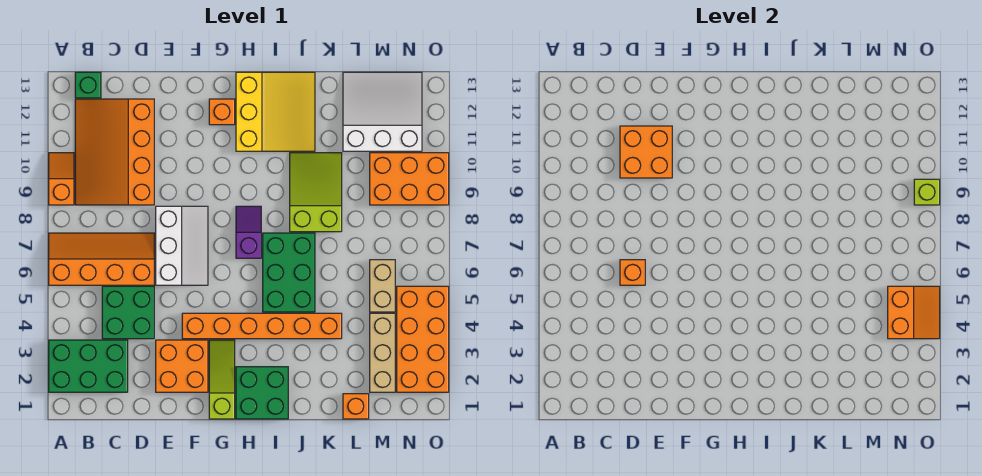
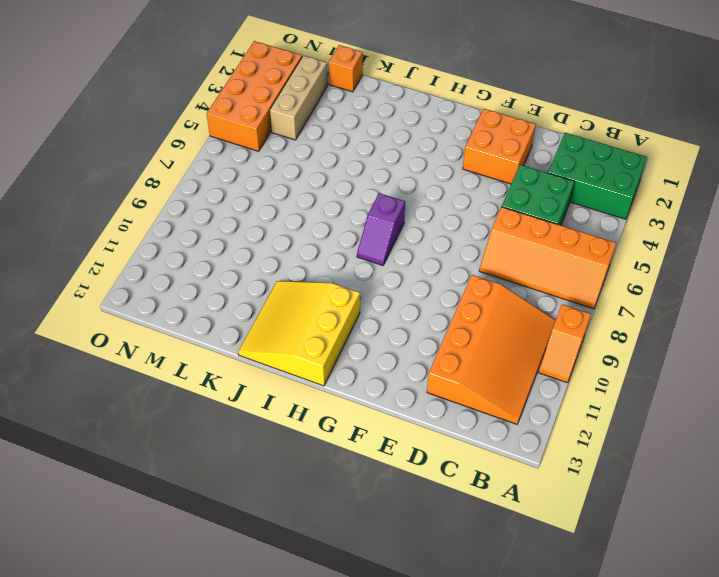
none -> green 1x1 brick [75,72,101,98]
none -> white 2x3 slope [156,206,208,285]
none -> orange 1x6 brick [182,313,342,339]

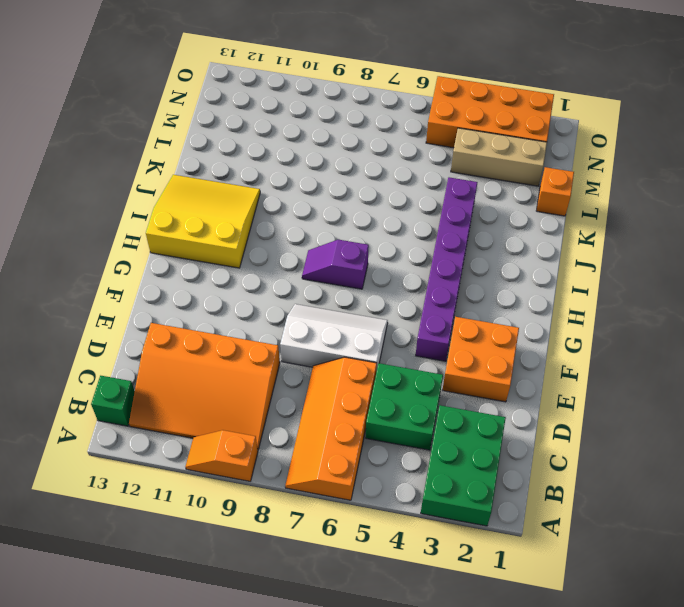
purple 1x6 brick [416,177,478,361] -> orange 1x6 brick [182,313,342,339]
none -> lime 1x3 slope [209,340,235,419]
none -> orange 1x1 brick [209,99,235,125]
none -> green 2x2 brick [236,367,288,419]

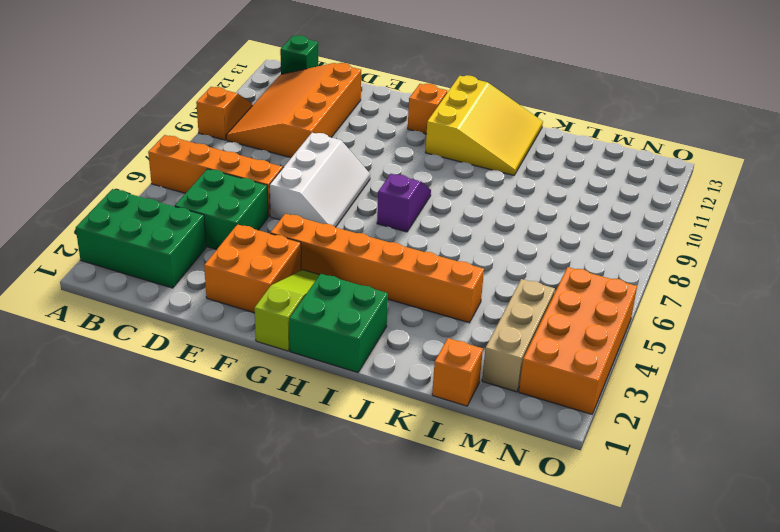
none -> green 2x3 brick [263,233,315,312]
none -> lime 2x3 slope [290,153,342,232]
none -> white 3x3 slope [343,72,422,151]

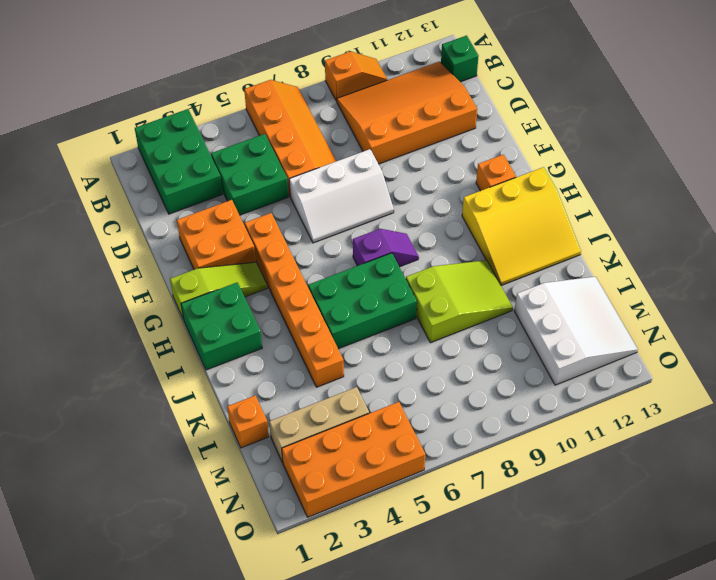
none -> tan 1x2 brick [370,260,395,312]
none -> orange 2x3 brick [370,153,449,205]
none -> orange 1x1 brick [620,260,645,285]

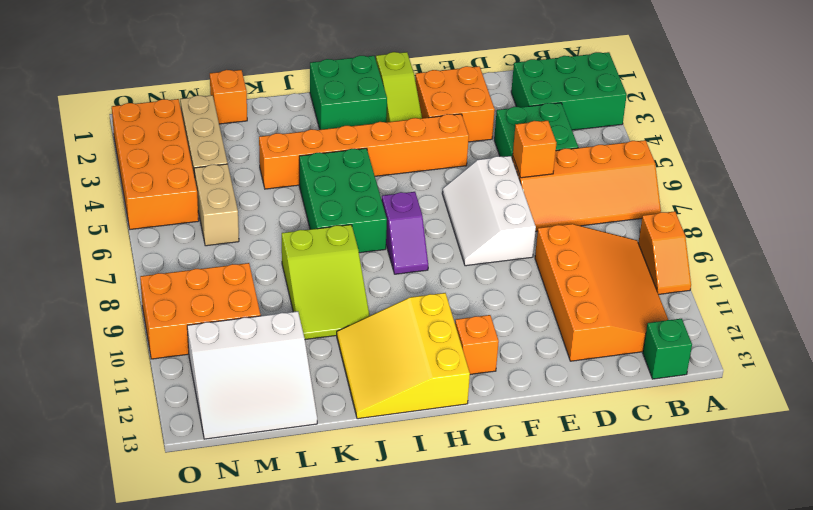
none -> orange 2x2 brick [620,126,672,178]
none -> orange 2x2 slope [888,286,940,339]
none -> lime 1x1 brick [914,179,940,205]

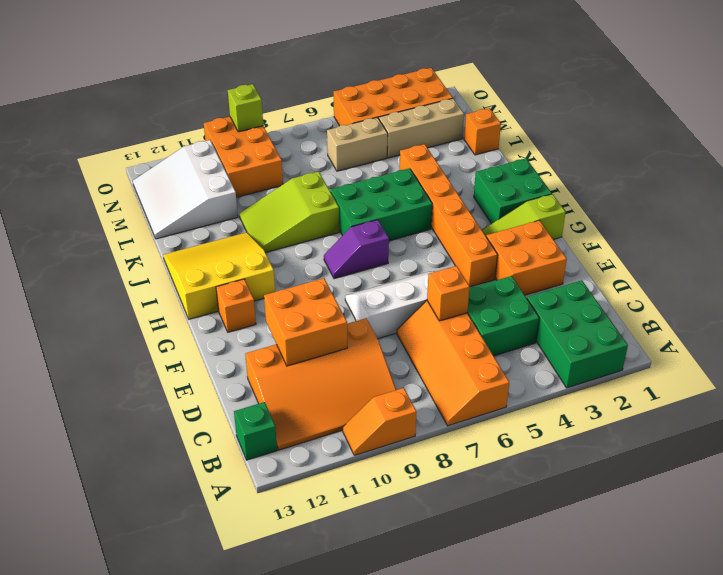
none -> orange 2x2 slope [888,286,940,339]

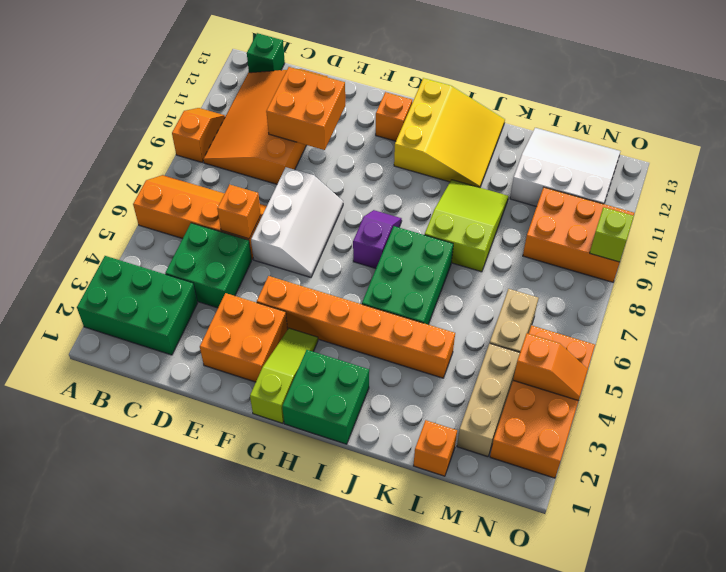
orange 1x2 slope [513,334,588,401] -> orange 2x2 slope [888,286,940,339]

